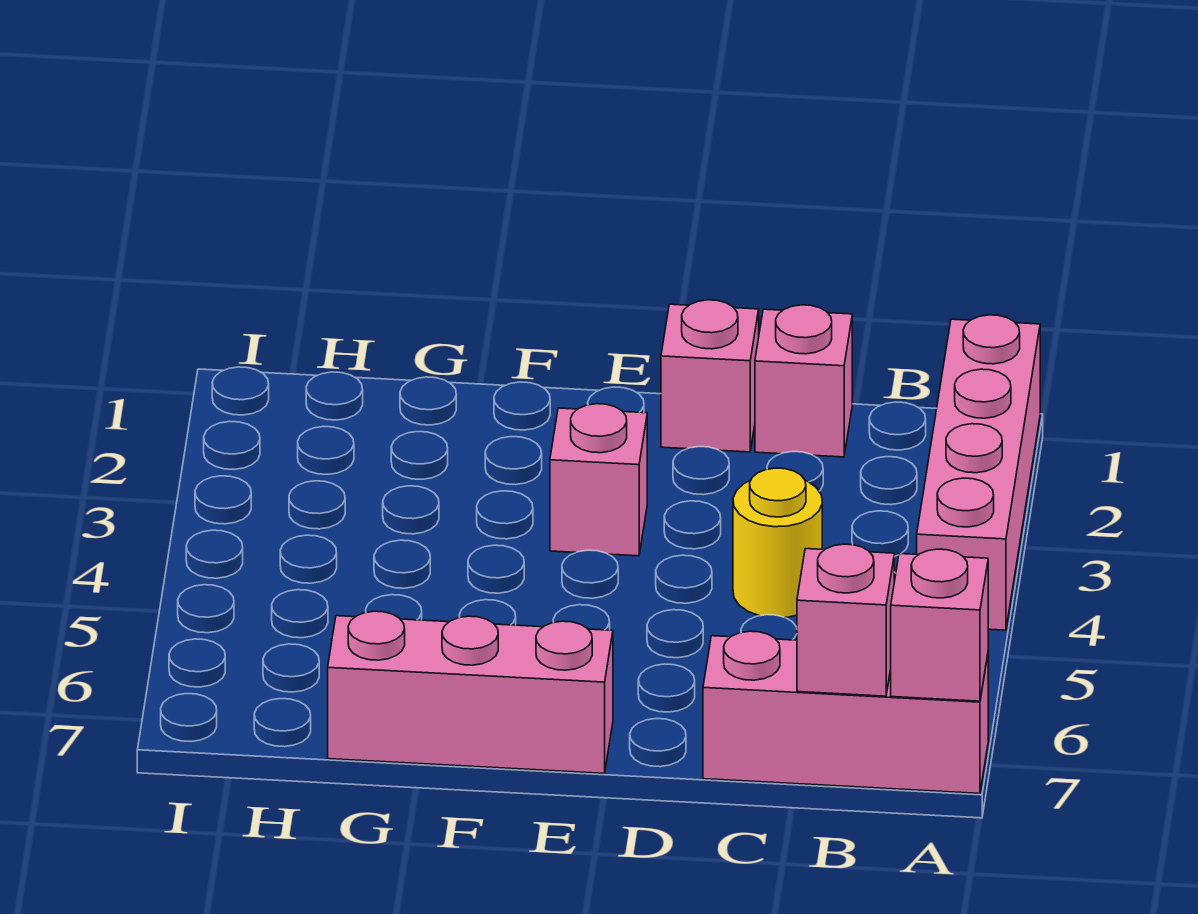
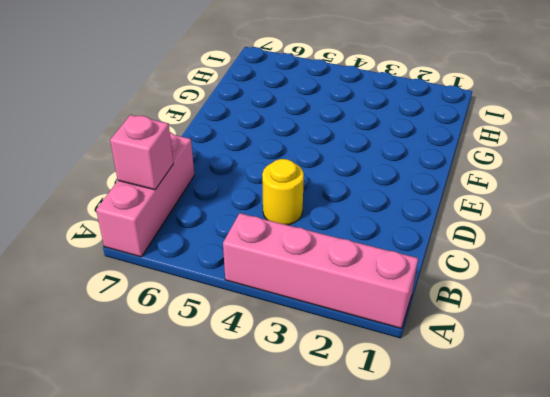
none -> pink 1x1 brick [755,305,852,457]
none -> pink 1x1 brick [661,300,759,452]

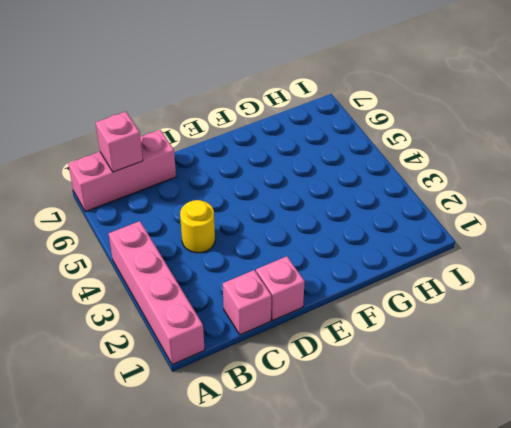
none -> pink 1x1 brick [550,404,647,556]
none -> pink 1x3 brick [328,611,613,773]

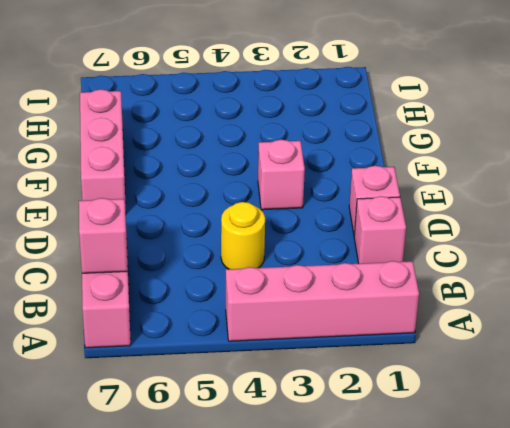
none -> pink 1x1 brick [891,549,988,701]

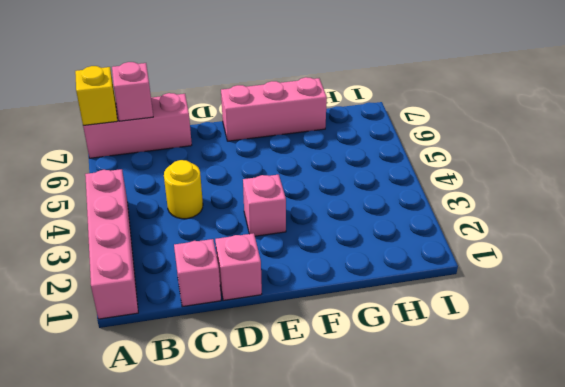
yellow 1x1 brick [75,66,117,125] -> pink 1x1 brick [891,549,988,701]

